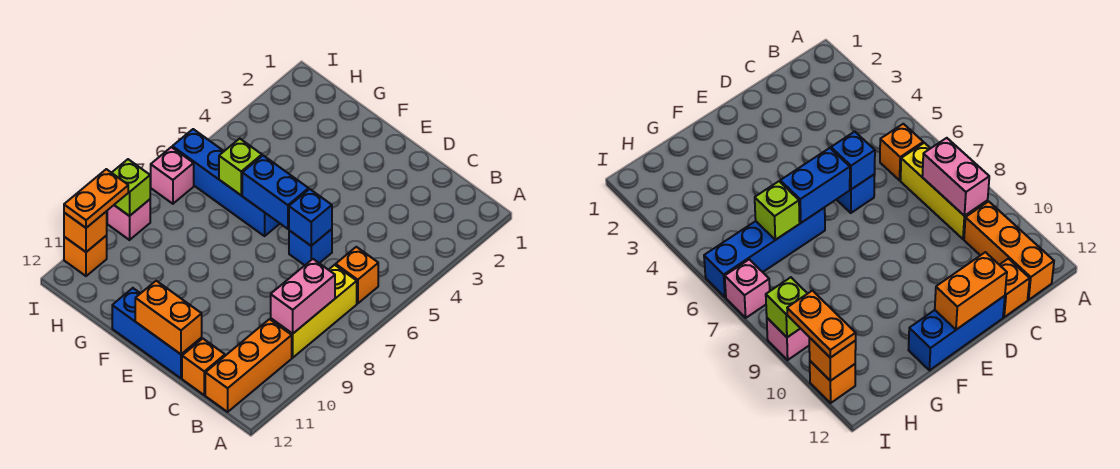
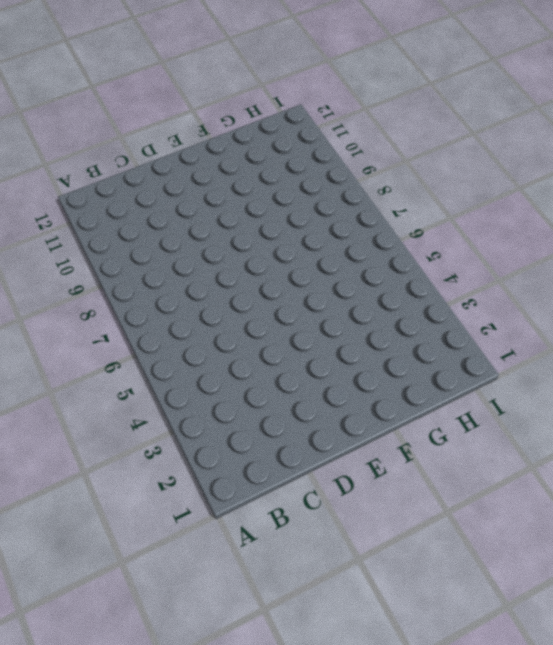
none -> orange 1x1 brick [336,247,378,304]
none -> yellow 1x3 brick [271,265,357,358]
none -> orange 1x3 brick [205,319,292,412]

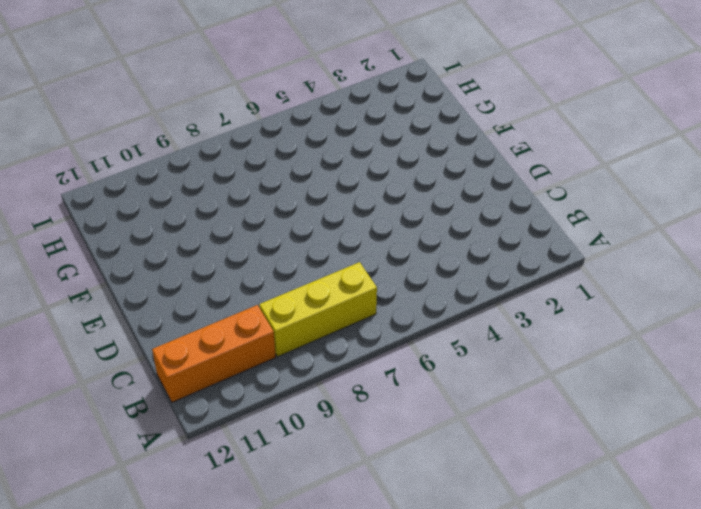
none -> orange 1x1 brick [336,247,378,304]
none -> orange 1x1 brick [182,339,225,395]
none -> blue 1x1 brick [289,229,332,265]

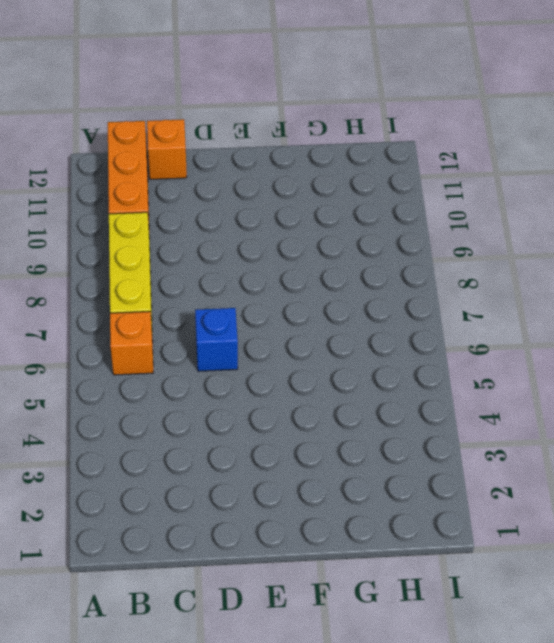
none -> blue 1x3 brick [112,288,202,378]
none -> blue 1x4 brick [172,129,280,236]
none -> pink 1x1 brick [150,147,194,204]

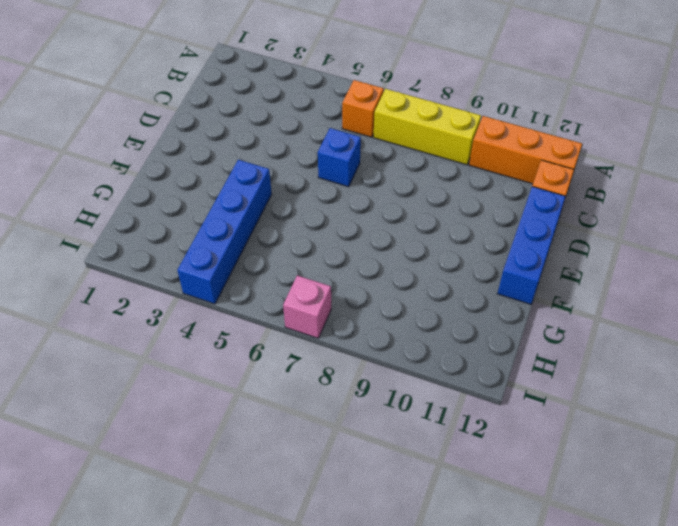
blue 1x4 brick [177,160,272,304] -> blue 1x4 brick moved to [172,129,280,236]
none -> pink 1x1 brick [107,199,150,240]
none -> orange 1x1 brick [64,236,107,276]
none -> pink 1x2 brick [271,259,335,334]

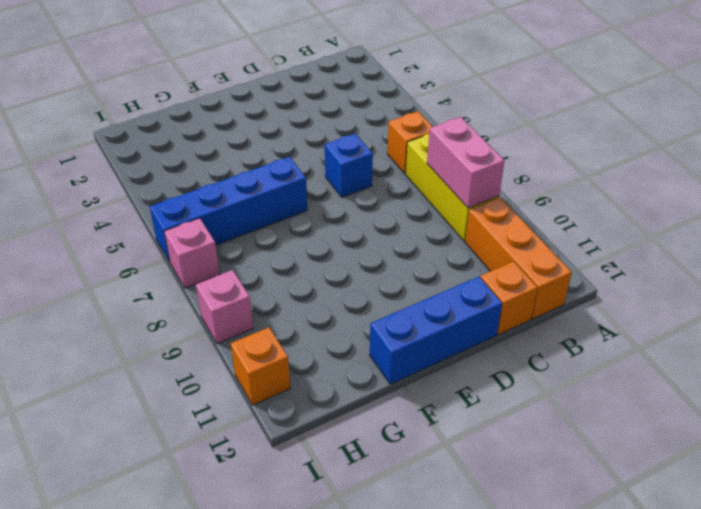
none -> blue 1x1 brick [289,189,332,246]
none -> orange 1x2 brick [135,281,202,354]
none -> blue 1x2 brick [242,156,309,229]

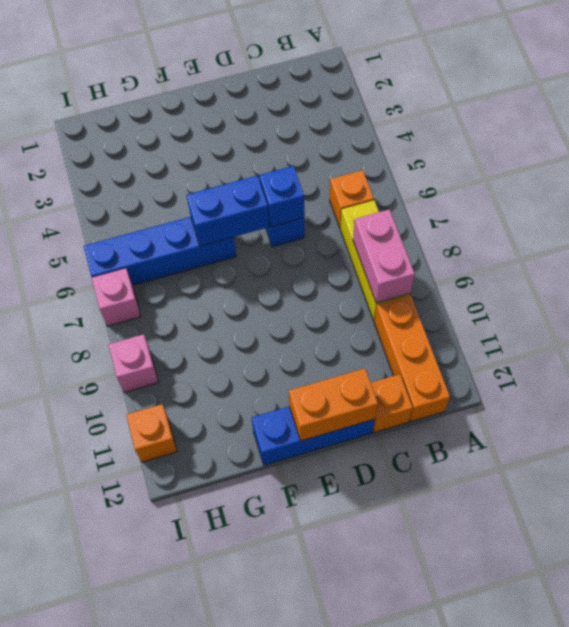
none -> lime 1x1 brick [219,139,262,195]
none -> lime 1x1 brick [112,159,150,216]
none -> orange 1x1 brick [64,211,107,252]

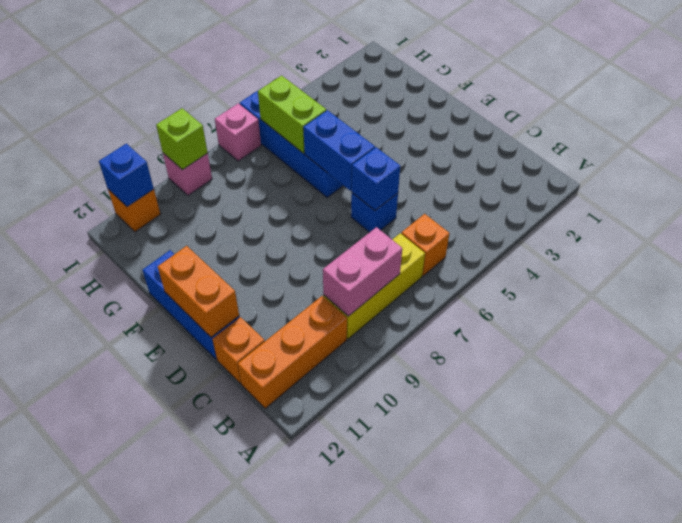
lime 1x2 brick [258,76,326,154] -> lime 1x1 brick [219,139,262,195]
blue 1x1 brick [99,144,154,207] -> orange 1x1 brick [64,211,107,252]
none -> orange 1x2 plate [64,169,128,228]

